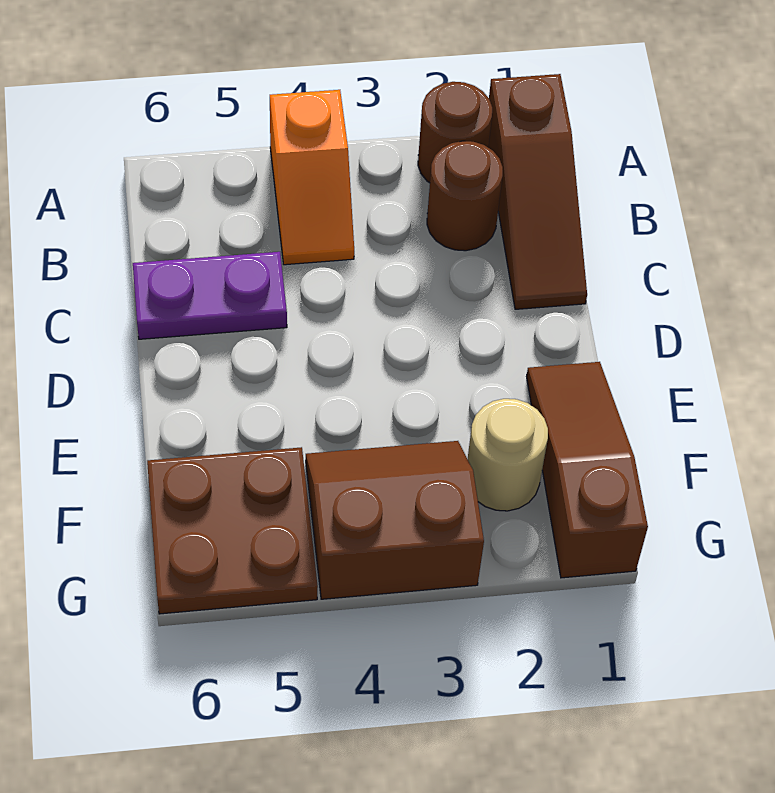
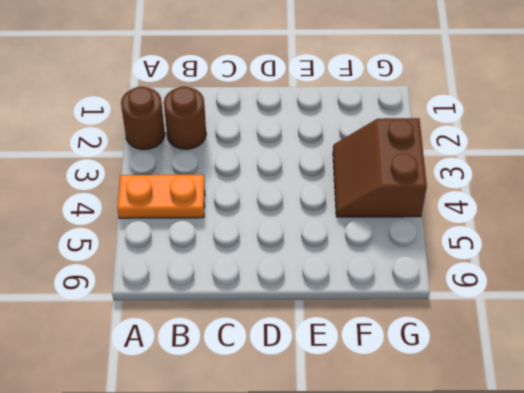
orange 1x2 plate [117,175,205,218] -> orange 1x2 slope [270,90,354,265]
none -> brown 1x3 slope [488,74,587,309]
none -> purple 1x2 plate [133,252,287,339]

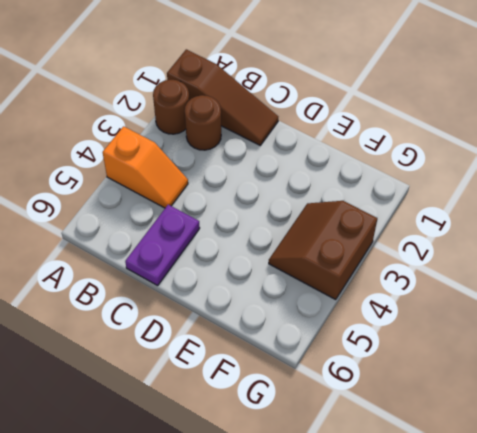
none -> brown 1x3 slope [527,362,648,578]
none -> tan 1x1 round brick [468,399,548,511]

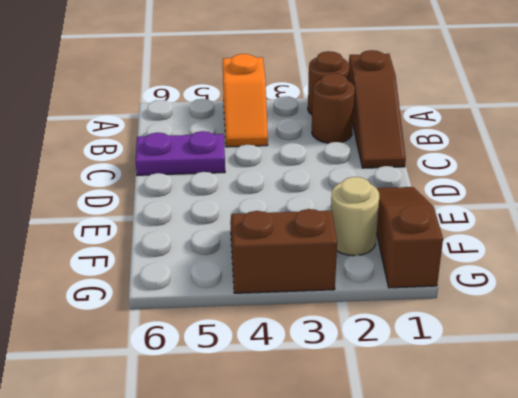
none -> brown 2x2 plate [147,447,318,614]

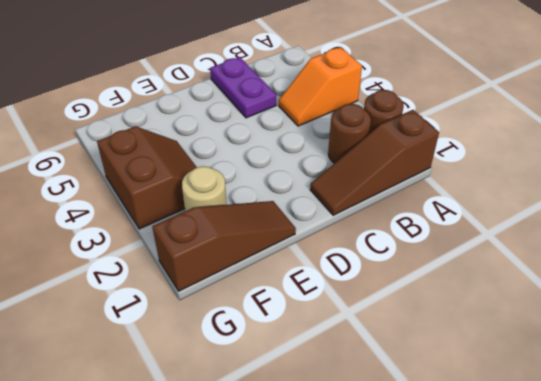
none -> brown 2x2 plate [147,447,318,614]

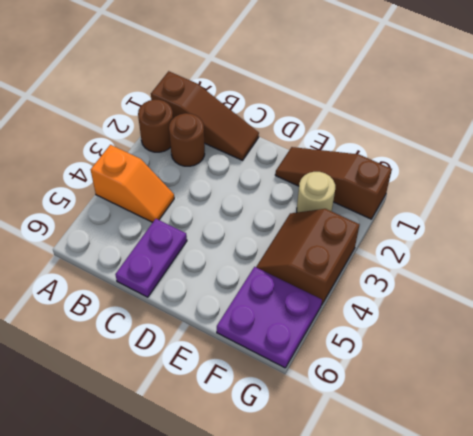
purple 2x2 plate [217,267,322,368] -> brown 2x2 plate [147,447,318,614]

